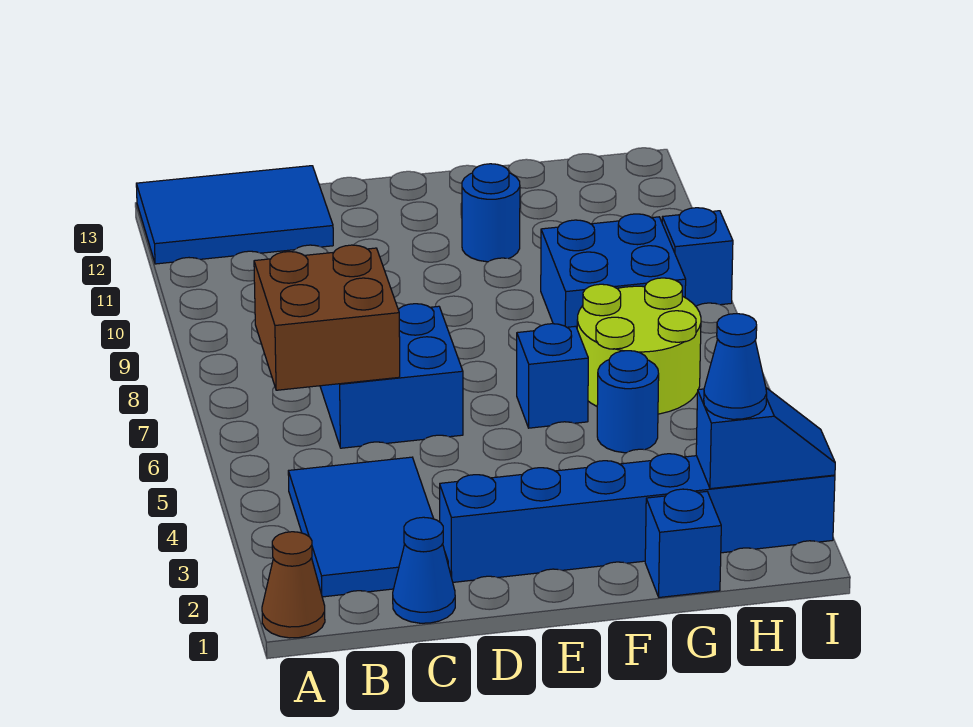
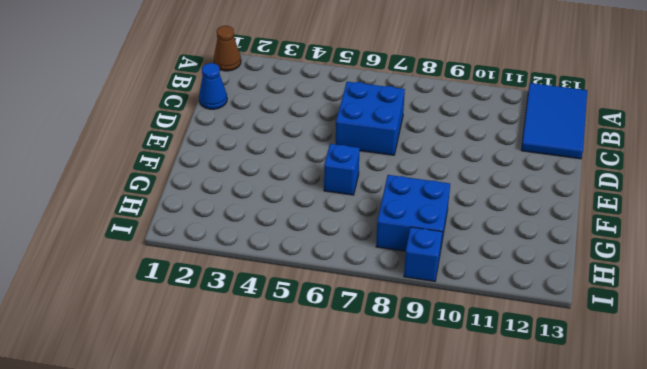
none -> blue 2x3 tile [288,457,448,597]
none -> blue 1x6 brick [440,454,835,582]
none -> blue 1x1 round brick [462,164,520,262]

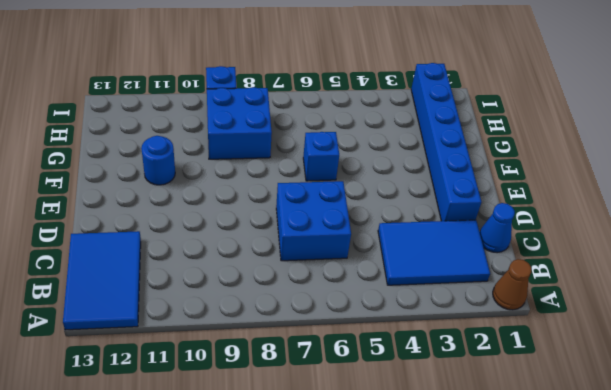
none -> blue 1x1 brick [645,489,721,597]
none -> blue 1x1 round brick [597,351,659,453]
none -> lime 2x2 round brick [577,278,701,414]

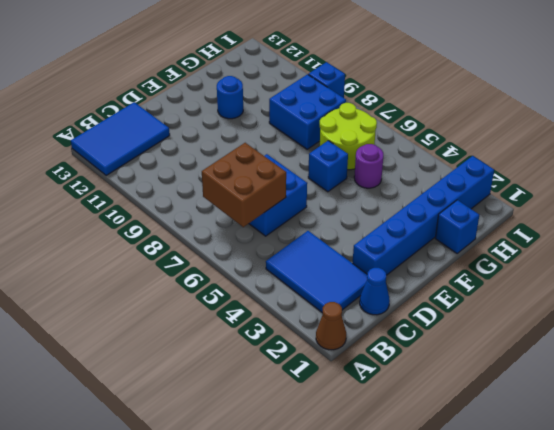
purple 1x1 round brick [354,144,383,188] -> blue 1x1 round brick [597,351,659,453]
none -> blue 1x2 slope [696,388,835,489]
none -> blue 1x1 cone [704,314,767,419]

